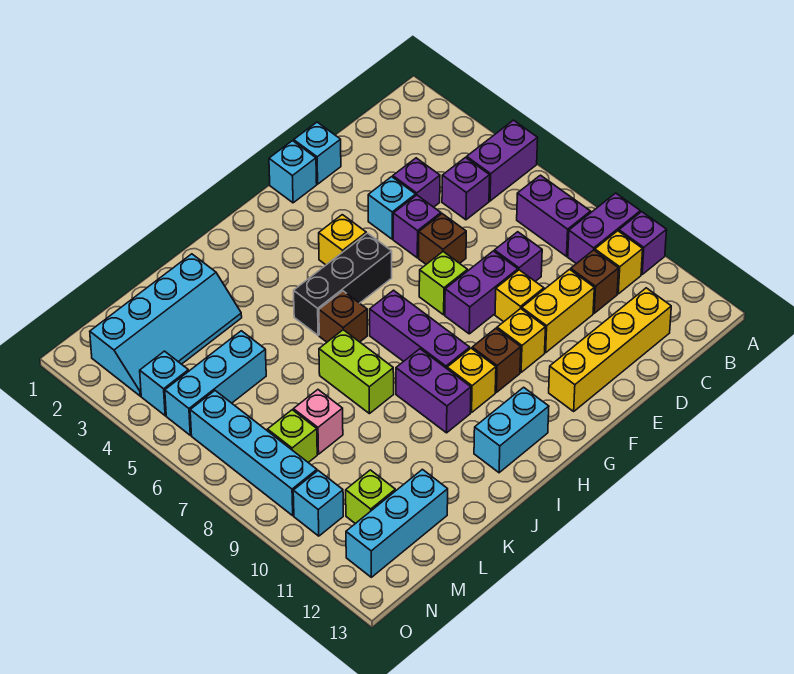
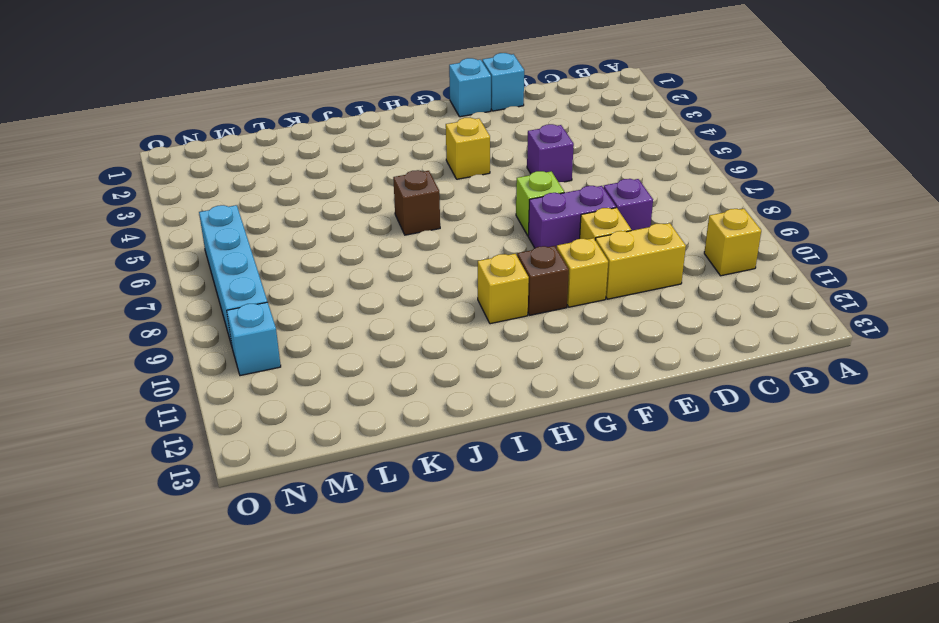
none -> purple 1x2 brick [467,120,538,201]
none -> purple 1x2 brick [568,193,640,264]
none -> purple 1x1 brick [619,212,666,274]
none -> purple 1x2 brick [517,175,591,256]

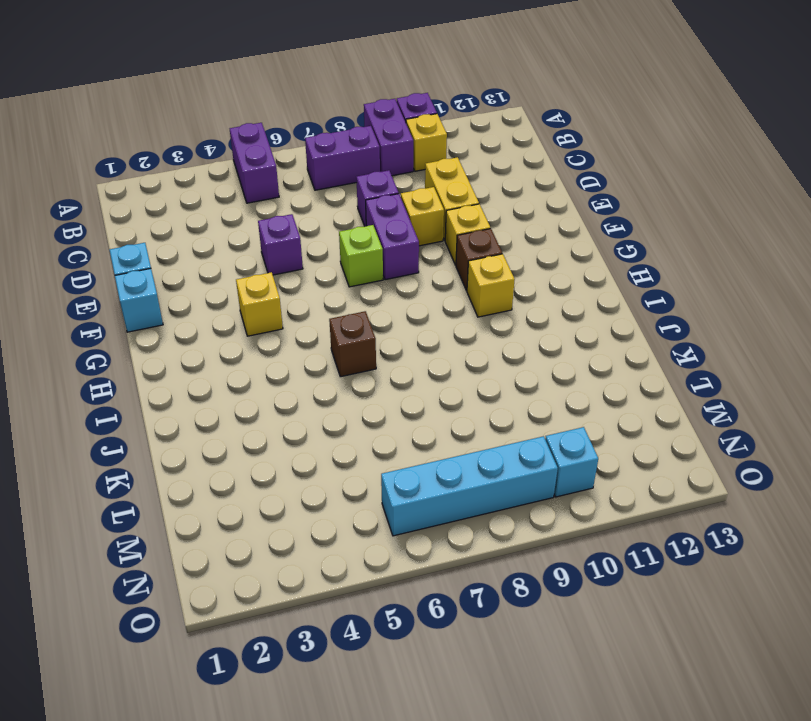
none -> purple 1x1 brick [442,158,490,220]
none -> brown 1x1 brick [571,250,619,313]
none -> yellow 1x4 brick [549,288,671,411]
none -> purple 1x1 brick [393,158,440,207]

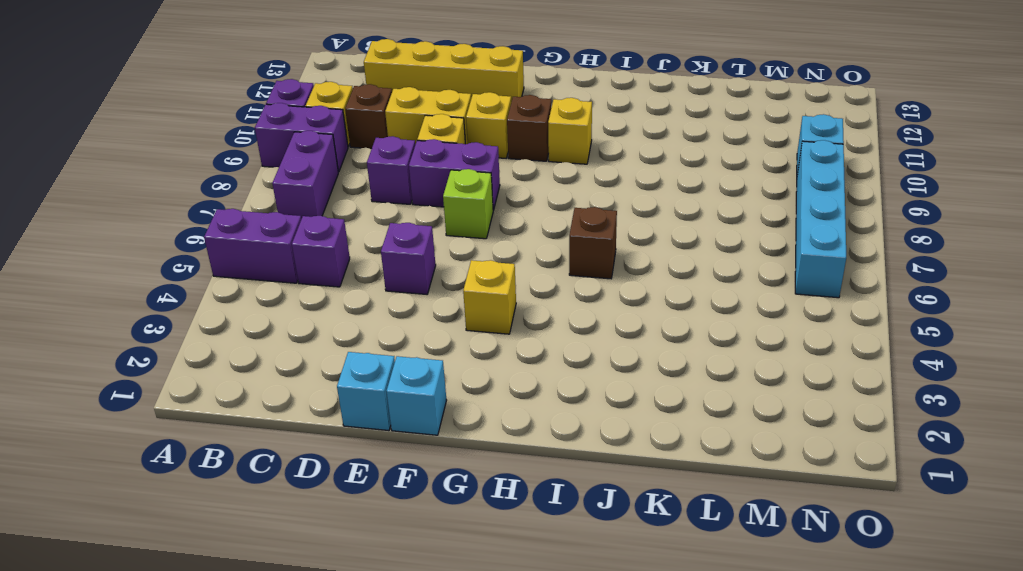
none -> purple 1x1 brick [393,158,440,207]
none -> cyan 1x1 brick [368,177,416,239]
none -> brown 1x1 brick [419,214,466,264]
none -> black 1x3 brick [294,233,392,335]

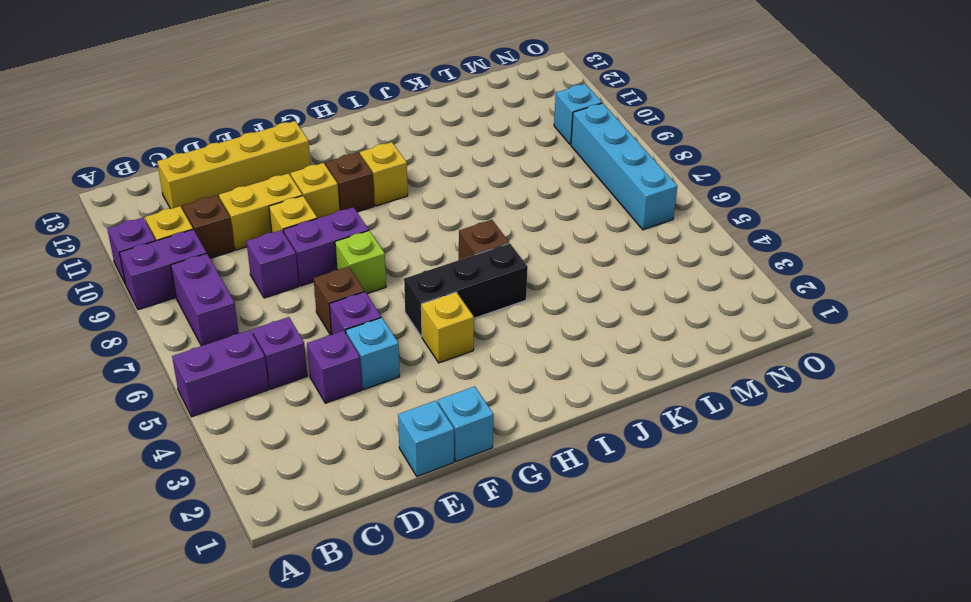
none -> purple 1x3 brick [370,290,470,368]
none -> cyan 1x2 brick [474,387,549,473]
none -> purple 1x2 brick [396,349,471,433]
none -> lime 1x2 brick [319,330,394,414]

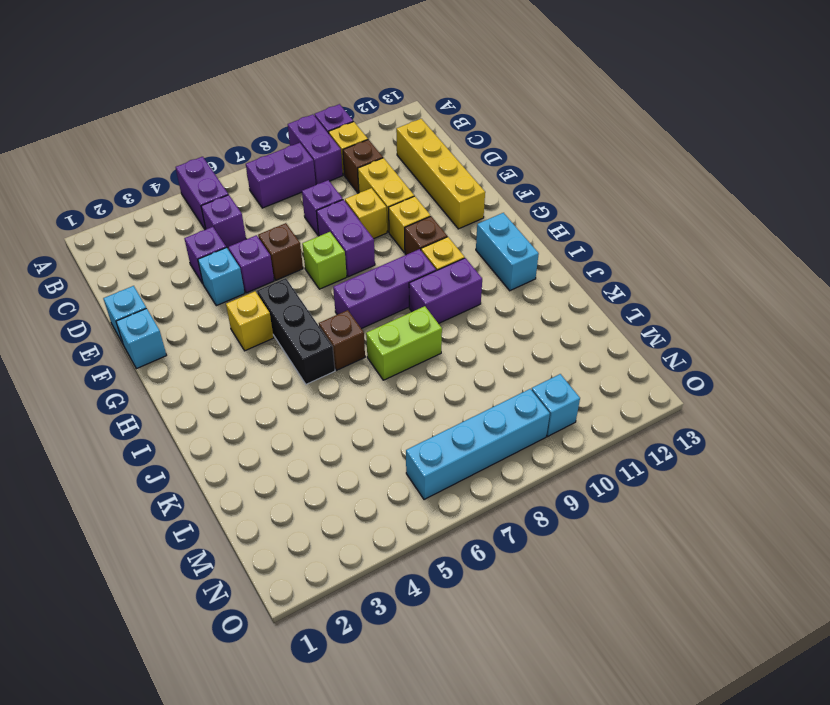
none -> cyan 2x4 slope [90,254,242,396]
none -> cyan 1x3 brick [165,331,266,435]
none -> pink 1x1 brick [293,390,343,454]
none -> cyan 1x3 brick [346,469,448,577]

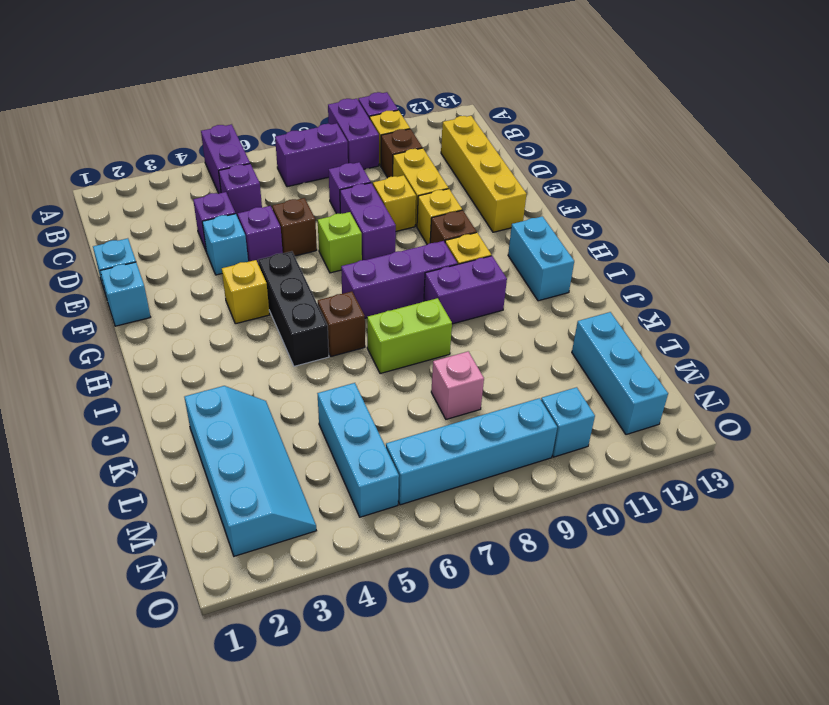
none -> lime 1x1 brick [268,410,317,463]
none -> lime 1x1 brick [346,470,395,524]
none -> cyan 1x1 brick [140,351,189,416]

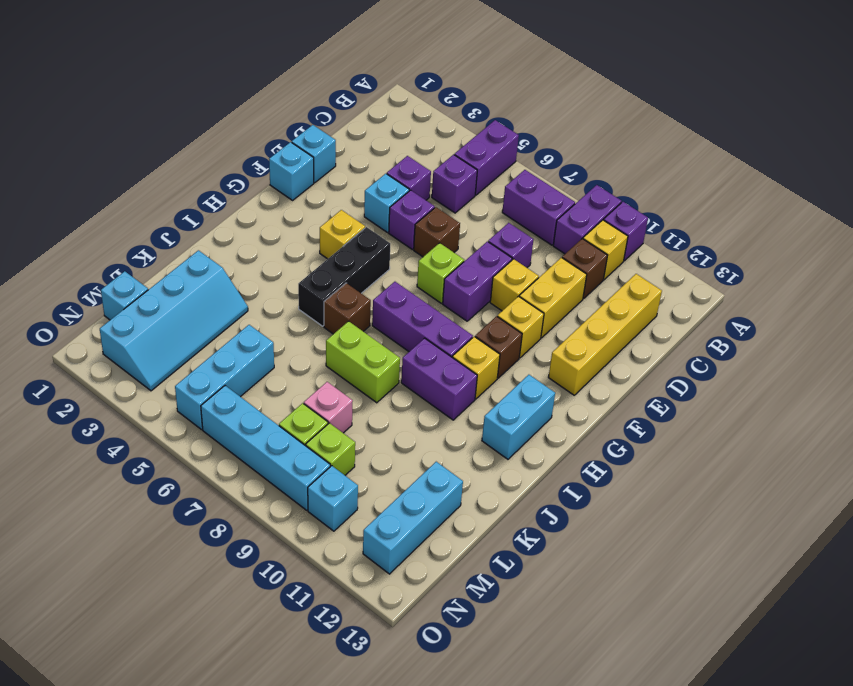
cyan 1x1 brick [101,271,148,320] -> cyan 1x1 brick moved to [140,351,189,416]
lime 1x1 brick [306,423,355,475] -> lime 1x1 brick moved to [346,470,395,524]

